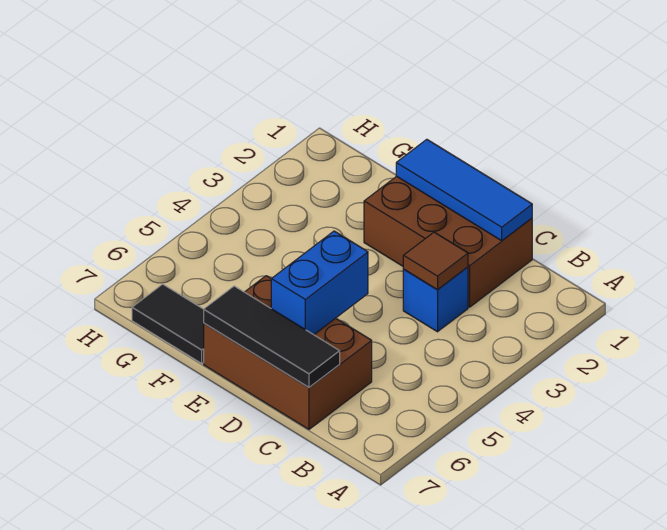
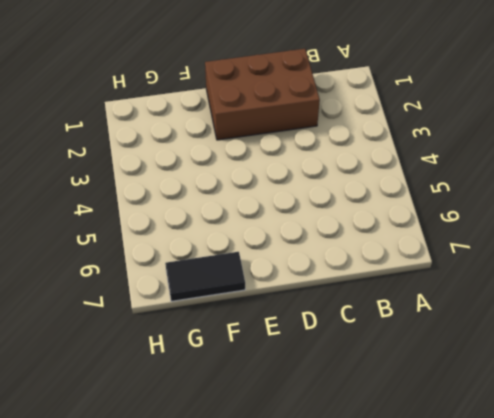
none -> blue 1x1 brick [403,267,468,332]
none -> brown 2x3 brick [204,276,372,429]

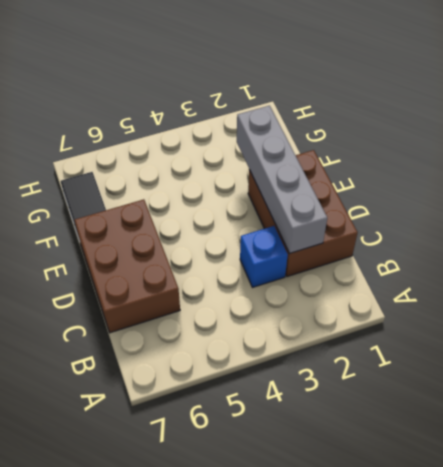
grey 1x4 brick [237,106,327,254] -> none
none -> blue 1x3 tile [396,139,532,241]
none -> brown 1x1 tile [403,232,468,290]

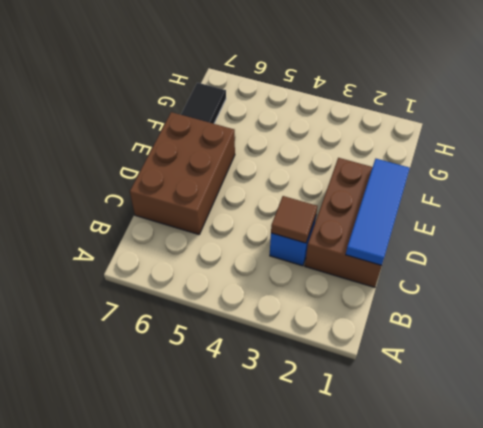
none -> black 1x3 tile [204,286,340,387]
none -> blue 1x2 brick [271,231,368,335]

